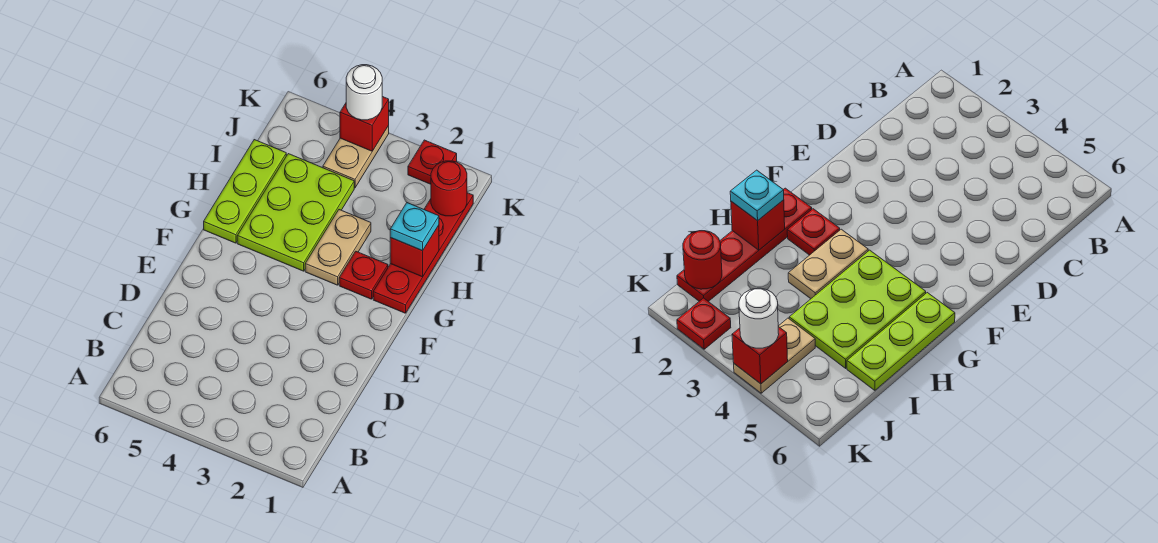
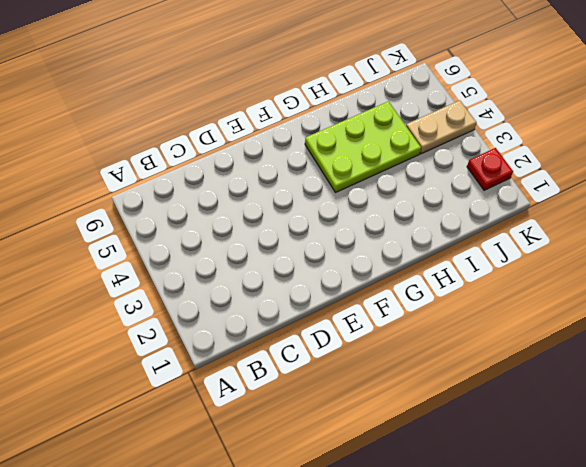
none -> red 1x4 plate [373,193,473,313]
none -> red 1x1 plate [339,252,388,299]
none -> tan 1x2 plate [305,210,371,285]

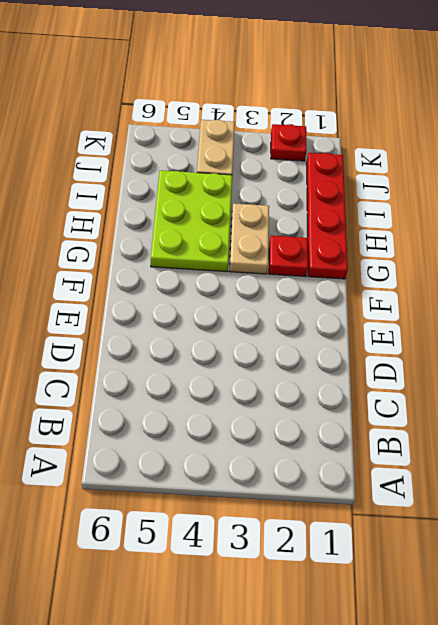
none -> lime 1x3 plate [204,140,286,243]
none -> red 1x1 brick [390,225,439,277]
none -> red 1x1 round brick [431,161,467,216]

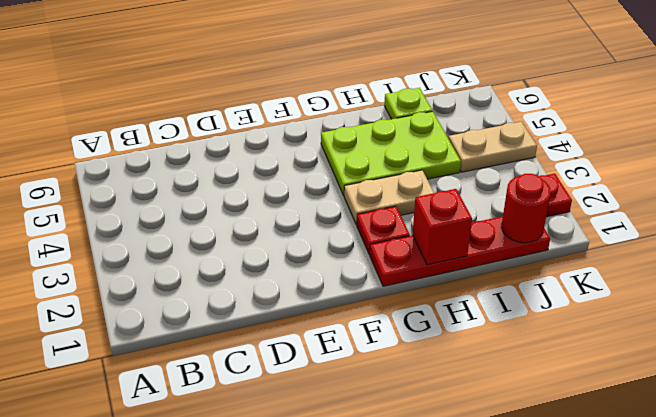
lime 1x1 plate [384,88,432,119] -> lime 1x3 plate [204,140,286,243]
none -> red 1x1 brick [340,97,389,151]
none -> cyan 1x1 plate [390,203,439,251]
none -> white 1x1 round brick [346,65,382,120]

